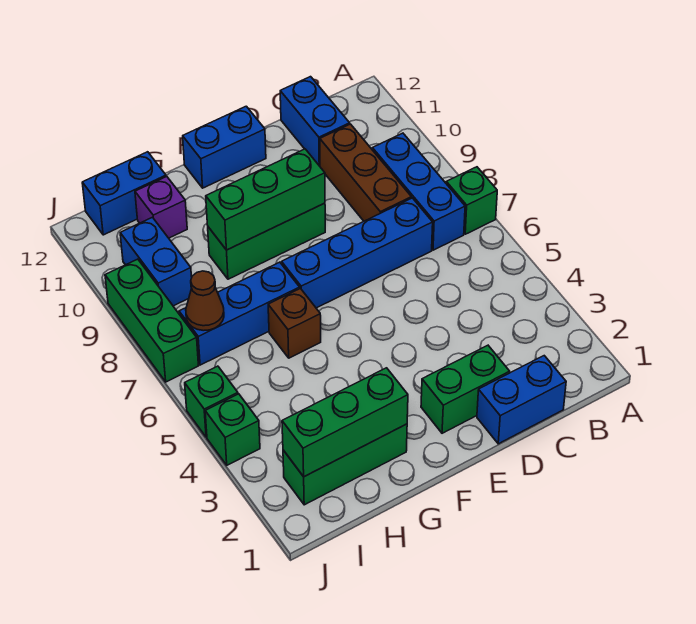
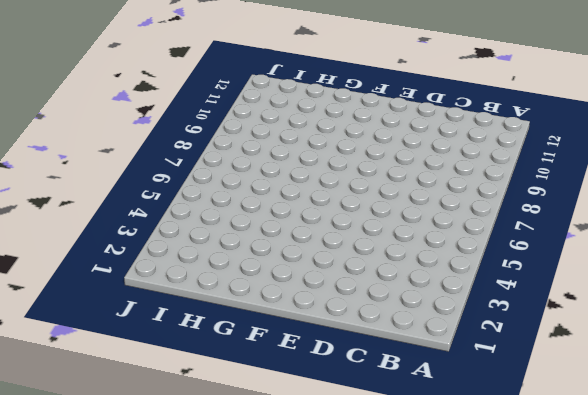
none -> green 1x1 brick [446,167,497,234]
none -> blue 1x3 brick [372,133,465,250]
none -> blue 1x2 brick [477,356,566,444]

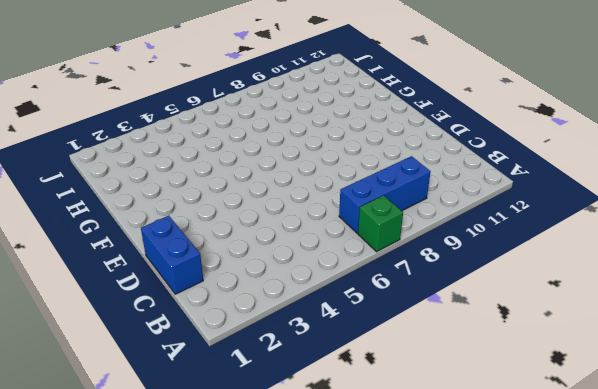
none -> blue 1x4 brick [282,198,433,308]
none -> brown 1x3 brick [320,124,411,221]
none -> blue 1x2 brick [280,77,350,166]

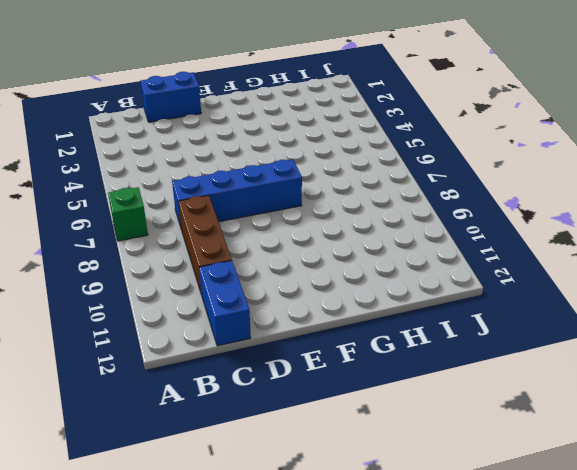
none -> blue 1x3 brick [372,133,465,250]
none -> green 1x2 brick [421,345,510,433]
none -> green 1x3 brick [208,203,325,279]

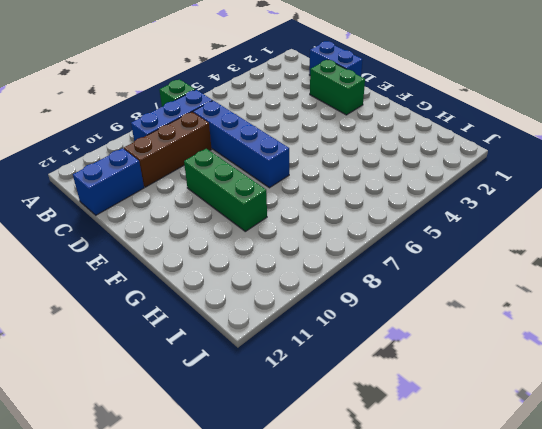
none -> blue 1x2 brick [183,106,266,188]
none -> green 1x3 brick [283,424,407,505]
none -> brown 1x1 brick [268,289,321,358]

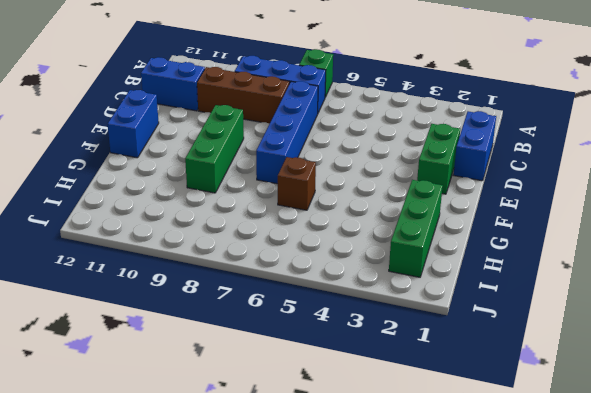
none -> blue 1x3 brick [179,262,300,365]
none -> purple 1x1 brick [135,177,187,238]
none -> blue 1x2 brick [82,152,166,235]

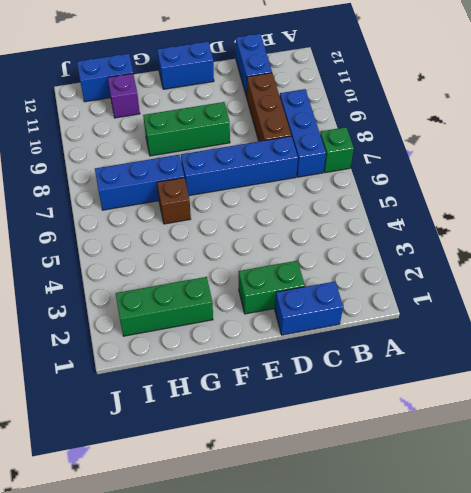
none -> blue 1x2 brick [120,217,192,306]
none -> green 1x1 brick [205,394,260,465]
none -> green 1x1 brick [185,366,238,437]

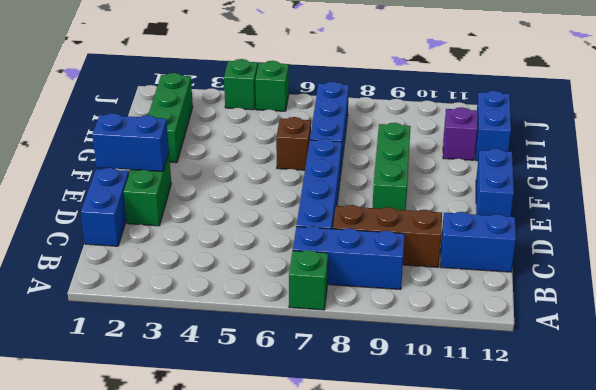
blue 1x2 brick [92,113,169,172] -> blue 1x2 brick moved to [120,217,192,306]
none -> green 1x3 brick [105,259,198,382]
none -> green 1x3 brick [206,149,325,250]
none -> green 1x3 brick [282,368,408,477]

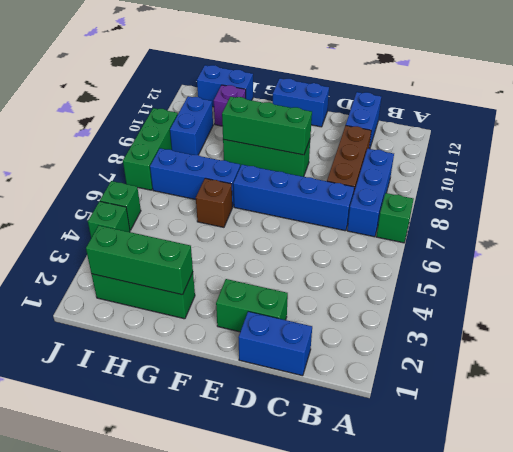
none -> brown 1x1 cone [186,271,224,331]

